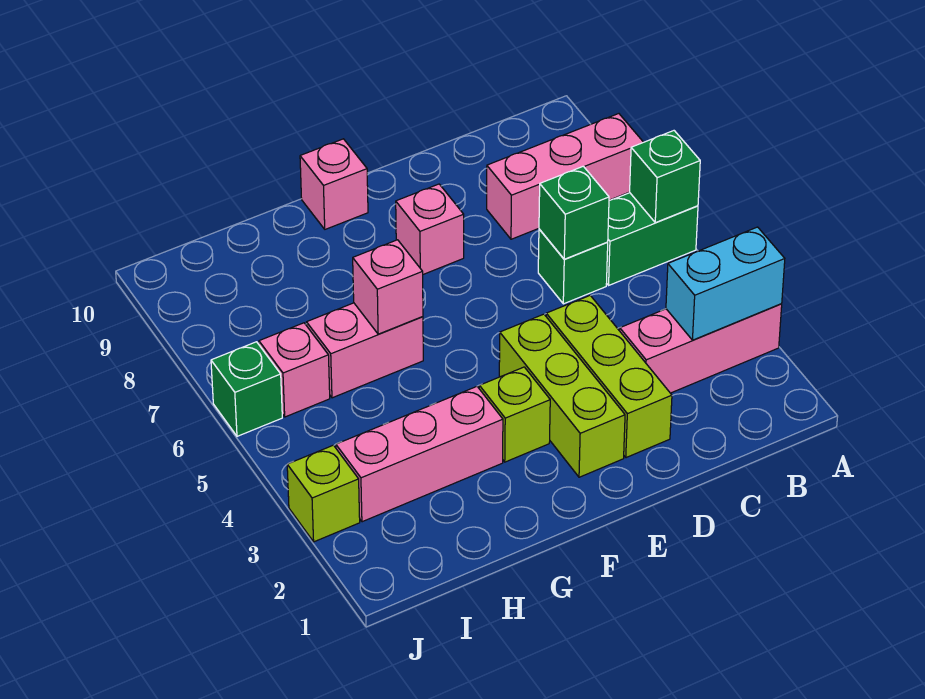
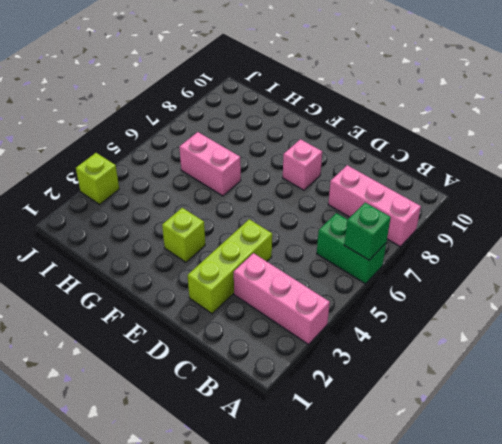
none -> green 1x1 brick [538,229,608,304]
none -> lime 1x3 brick [499,314,625,477]
none -> pink 1x1 brick [300,139,368,229]

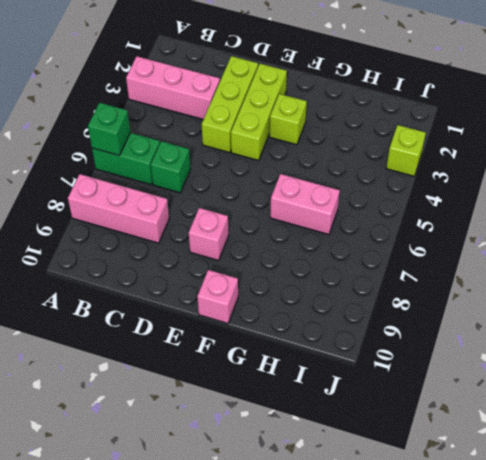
none -> pink 1x3 brick [336,387,503,522]
none -> pink 1x1 brick [259,323,330,417]
none -> green 1x1 brick [211,342,282,436]

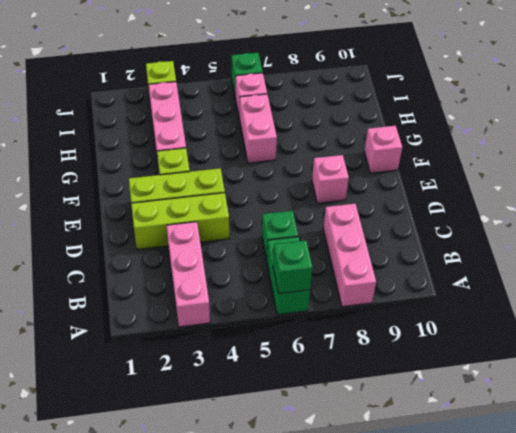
none -> cyan 1x2 brick [666,227,785,340]
none -> green 1x1 brick [539,166,609,259]
none -> pink 1x1 brick [353,240,423,334]

